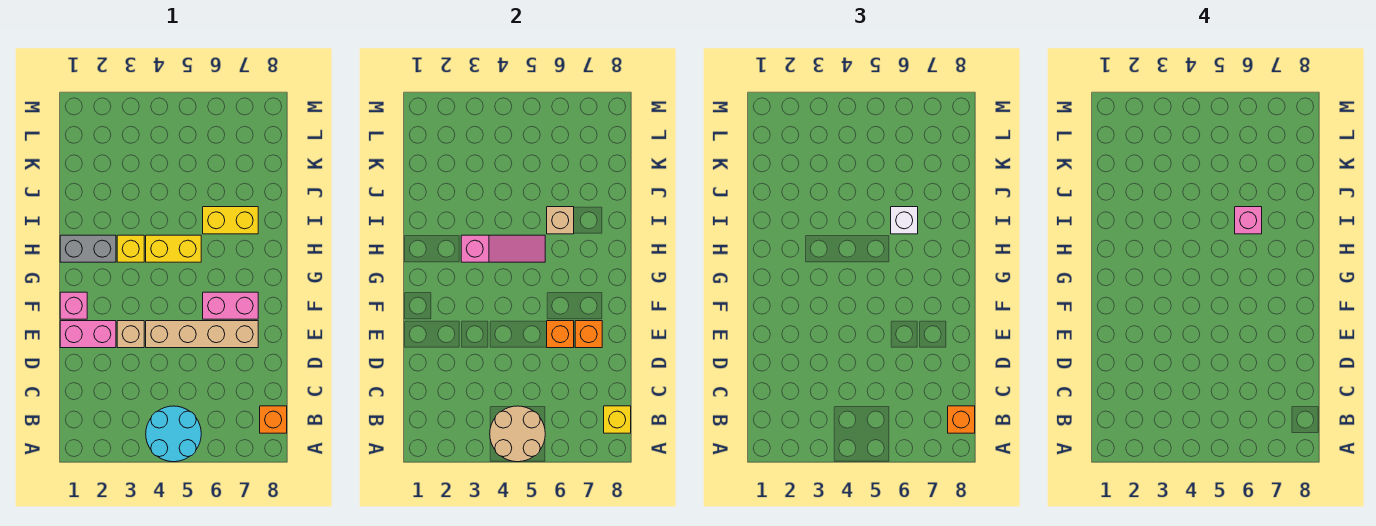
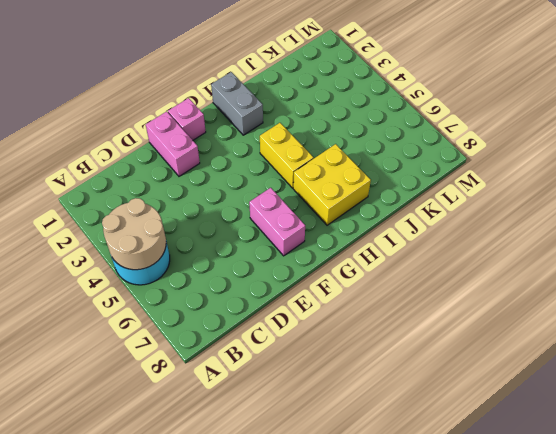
yellow 2x2 brick [293,144,371,225] -> yellow 1x2 brick [203,207,258,234]
none -> orange 1x1 brick [260,406,287,433]
none -> tan 1x1 brick [117,321,144,348]
none -> tan 1x4 brick [146,321,258,348]

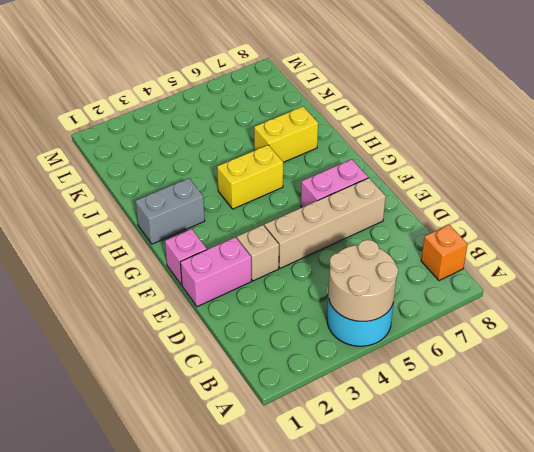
none -> yellow 1x1 brick [117,235,144,262]
none -> yellow 1x1 brick [604,406,631,433]
none -> orange 1x1 brick [547,321,574,348]

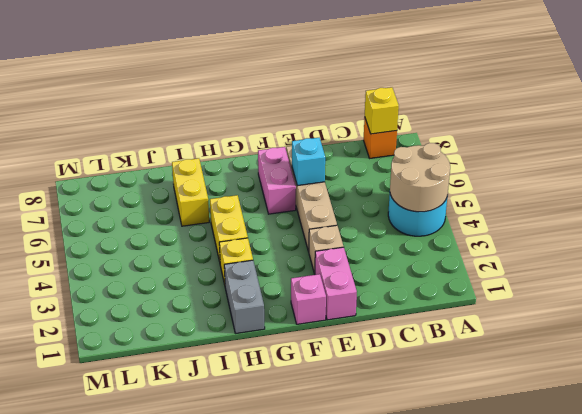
cyan 1x1 brick [292,138,325,186] -> orange 1x1 brick [547,321,574,348]
none -> orange 1x1 brick [575,321,602,348]
none -> pink 1x3 slope [461,235,545,262]
none -> tan 1x1 brick [547,207,574,234]

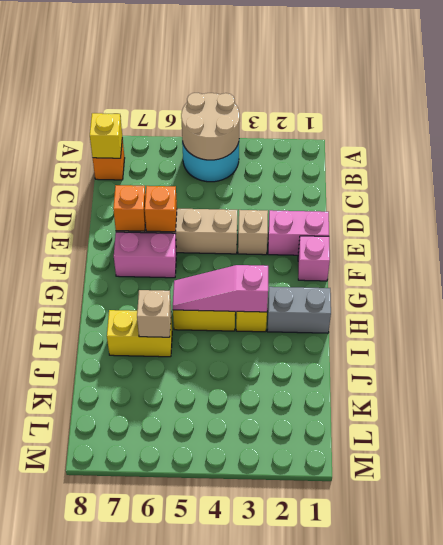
none -> orange 1x1 brick [948,406,975,433]
none -> white 1x1 brick [891,207,918,234]
none -> pink 1x1 brick [1235,207,1262,234]

